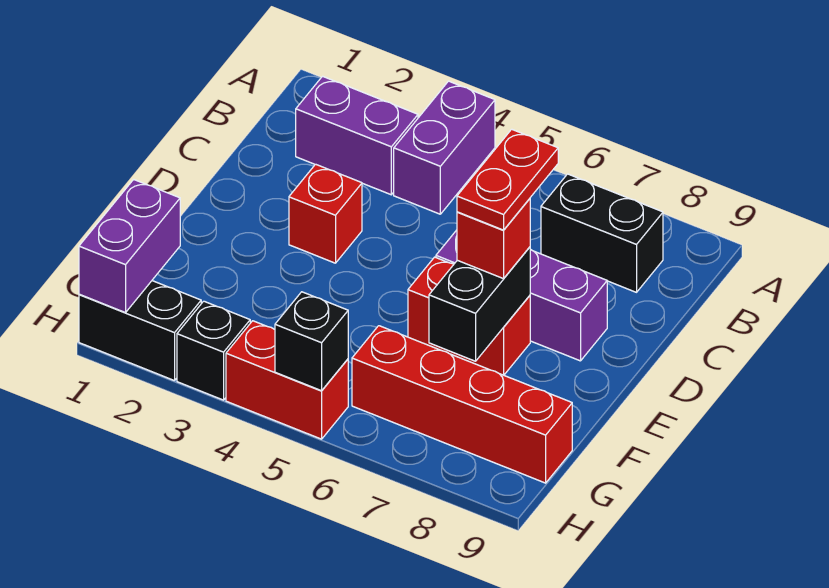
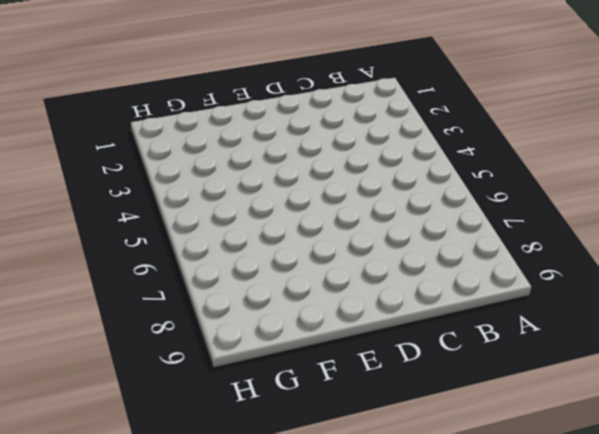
none -> purple 1x2 brick [394,81,495,214]
none -> purple 1x2 brick [296,76,418,195]
none -> black 1x2 brick [541,174,663,292]

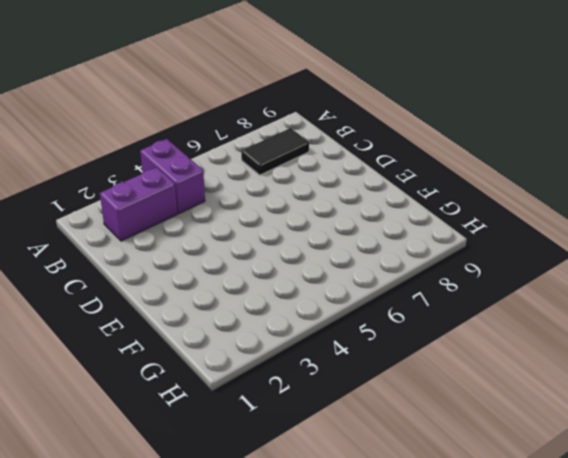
black 1x2 tile [241,128,309,175] -> black 1x2 brick [541,174,663,292]
none -> red 1x1 brick [289,164,362,263]
none -> purple 1x3 brick [436,230,607,361]
none -> red 1x2 brick [408,257,530,375]

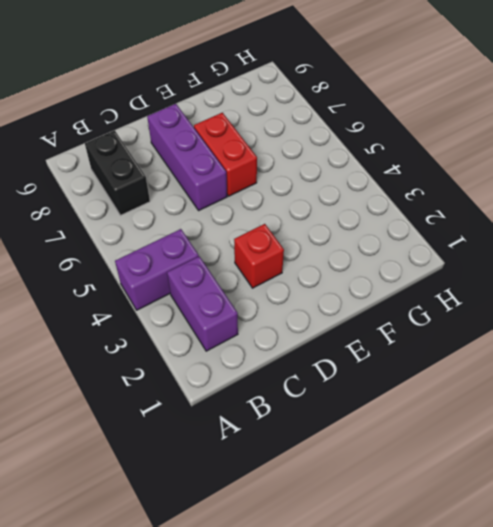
none -> red 1x4 brick [352,326,572,483]
none -> black 1x2 brick [79,281,201,381]
none -> black 1x1 brick [177,301,250,400]

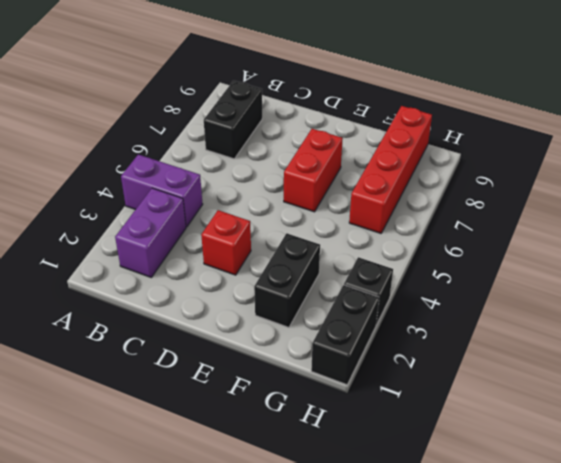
black 1x2 brick [254,233,320,327] -> black 1x2 brick turned to [429,247,530,361]
none -> purple 1x3 brick [436,230,607,361]
none -> red 1x2 brick [226,321,348,439]
none -> purple 1x2 brick [79,179,180,313]

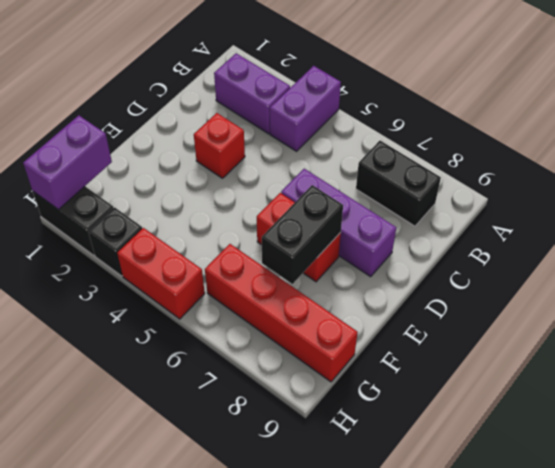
none -> black 1x1 brick [275,292,348,391]
none -> red 1x1 brick [457,199,530,279]
none -> red 1x2 plate [457,129,558,230]

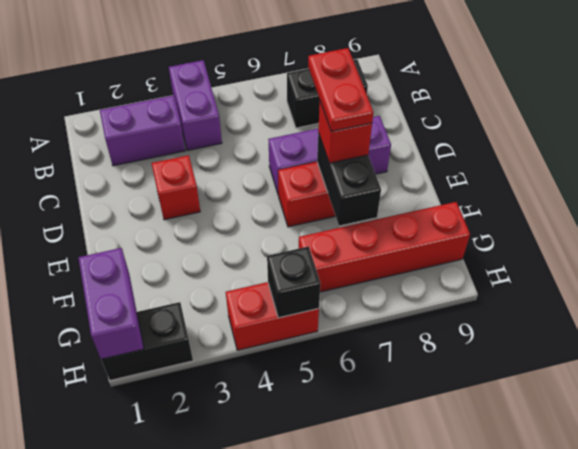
none -> black 1x1 brick [177,301,250,400]

